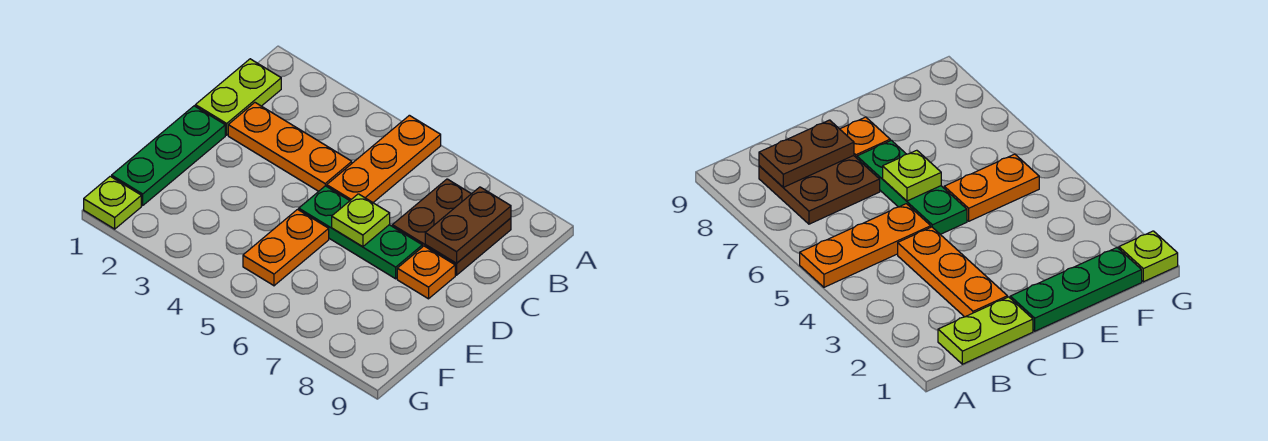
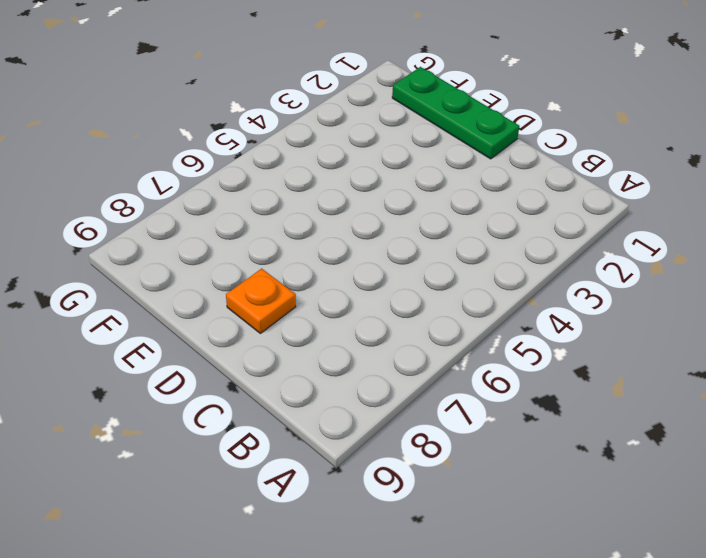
none -> orange 1x3 plate [327,115,441,202]
none -> lime 1x2 plate [195,59,281,135]

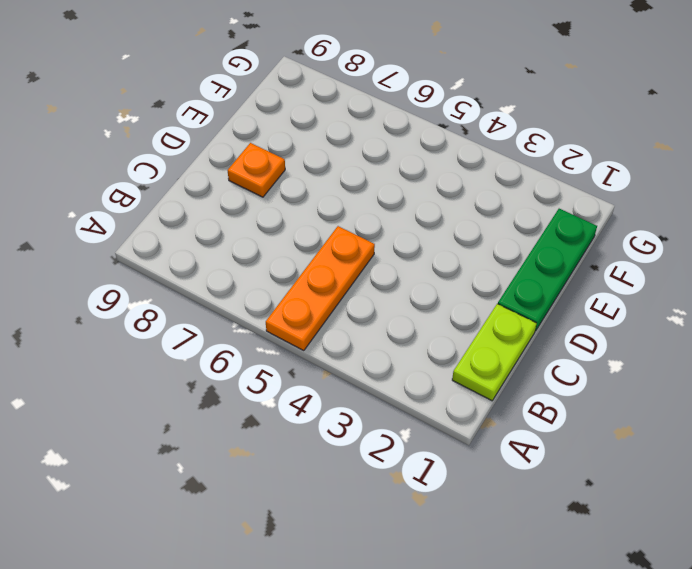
none -> brown 2x2 plate [392,179,511,275]
none -> orange 1x3 plate [228,103,352,191]

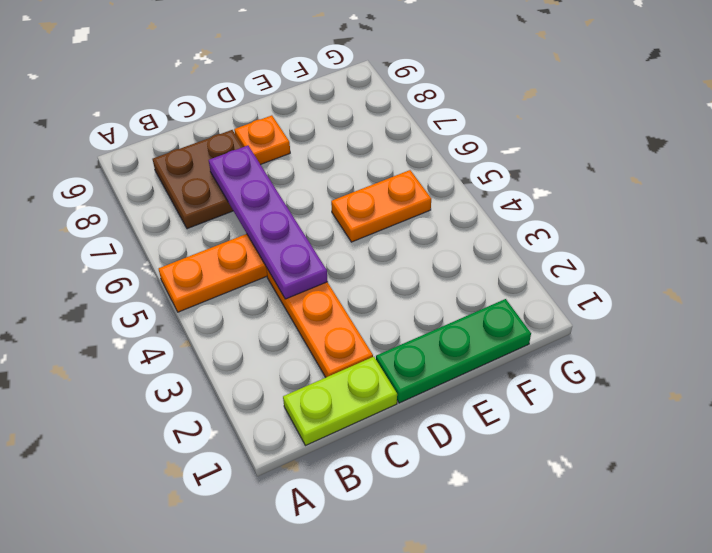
purple 1x4 plate [209,146,328,299] -> none
none -> green 1x3 plate [299,186,422,279]
none -> lime 1x1 plate [84,176,141,229]

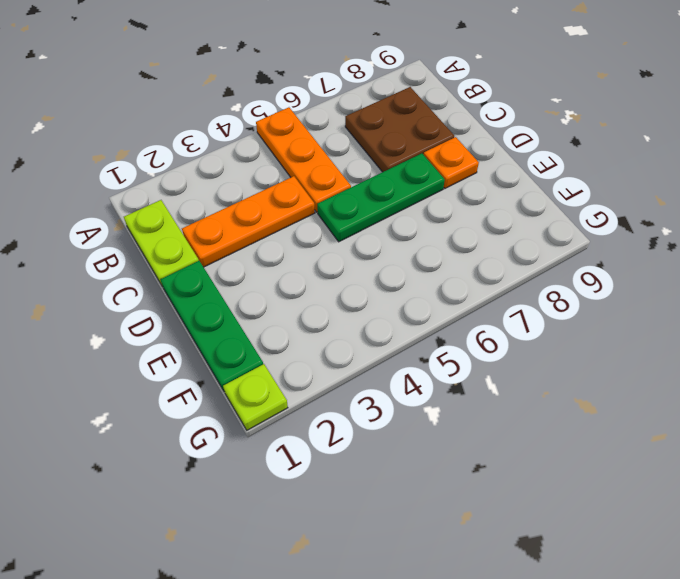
none -> orange 1x2 plate [243,210,329,286]
none -> brown 1x2 plate [425,187,511,263]

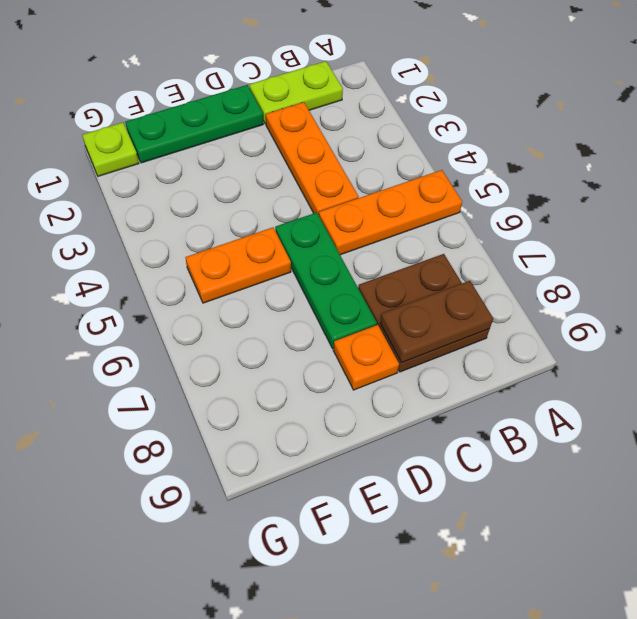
none -> lime 1x1 plate [332,194,390,247]

